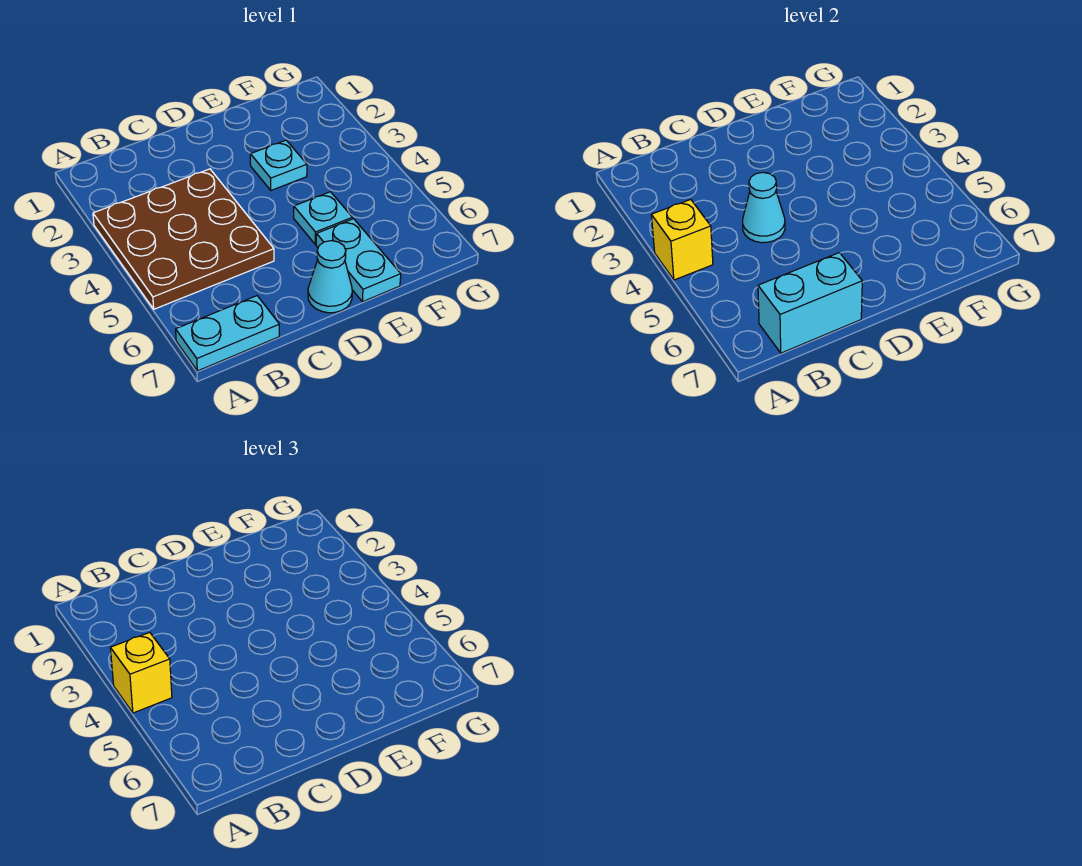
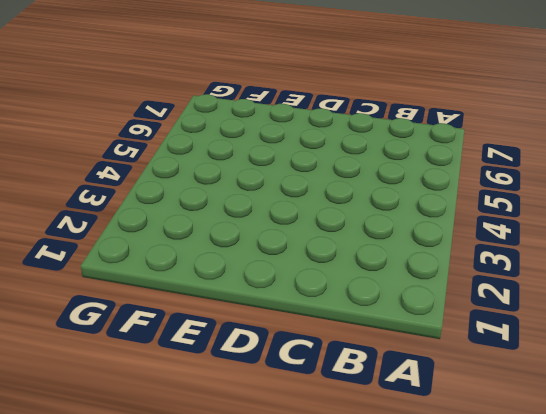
none -> brown 3x3 plate [93,169,274,309]
none -> cyan 1x2 plate [176,296,279,371]

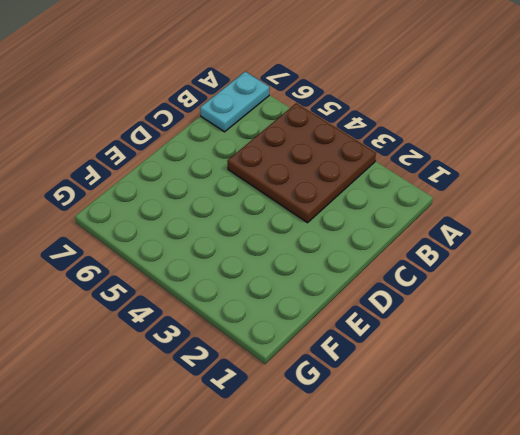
none -> cyan 1x1 cone [308,241,352,313]
none -> cyan 1x1 plate [250,140,307,190]

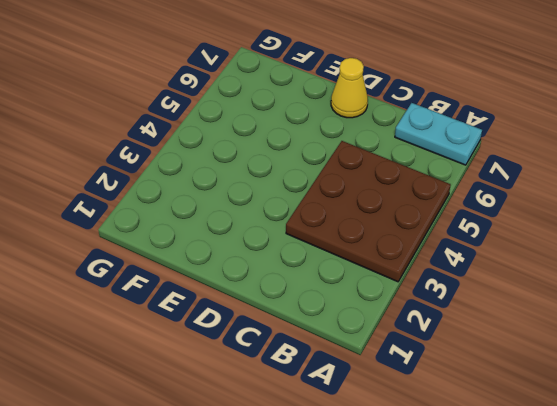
yellow 1x1 cone [331,58,368,118] -> cyan 1x1 cone [308,241,352,313]
none -> cyan 1x1 plate [250,140,307,190]
none -> cyan 1x1 plate [294,192,352,244]

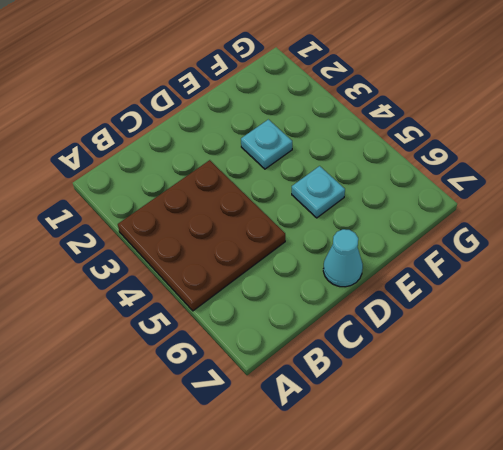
none -> cyan 1x2 plate [176,296,279,371]
none -> cyan 1x2 plate [316,219,401,302]

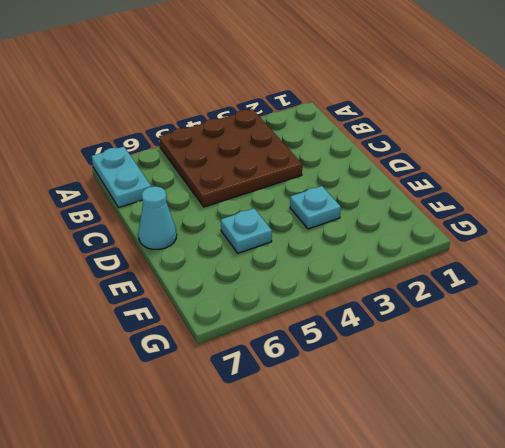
none -> cyan 1x2 plate [316,219,401,302]
none -> yellow 1x1 brick [651,199,713,280]

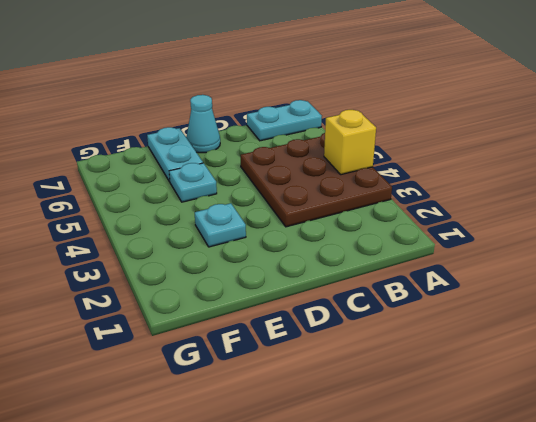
none -> cyan 1x2 brick [758,253,862,353]
none -> cyan 1x1 cone [743,172,785,243]

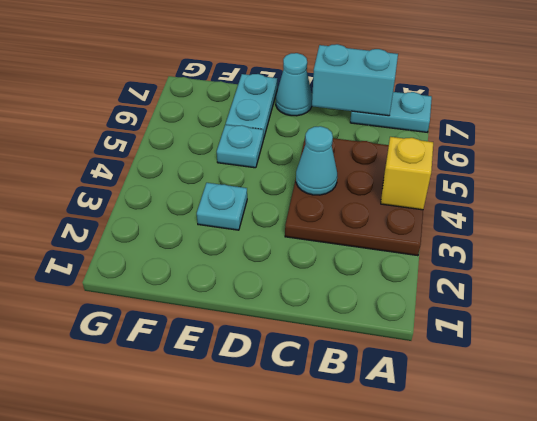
none -> yellow 1x1 brick [110,632,172,713]

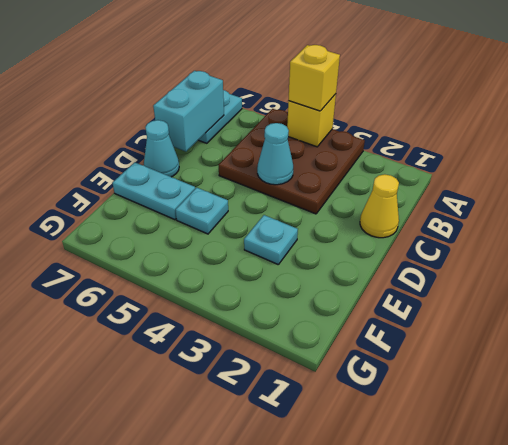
yellow 1x1 cone [360,174,399,238] -> none

